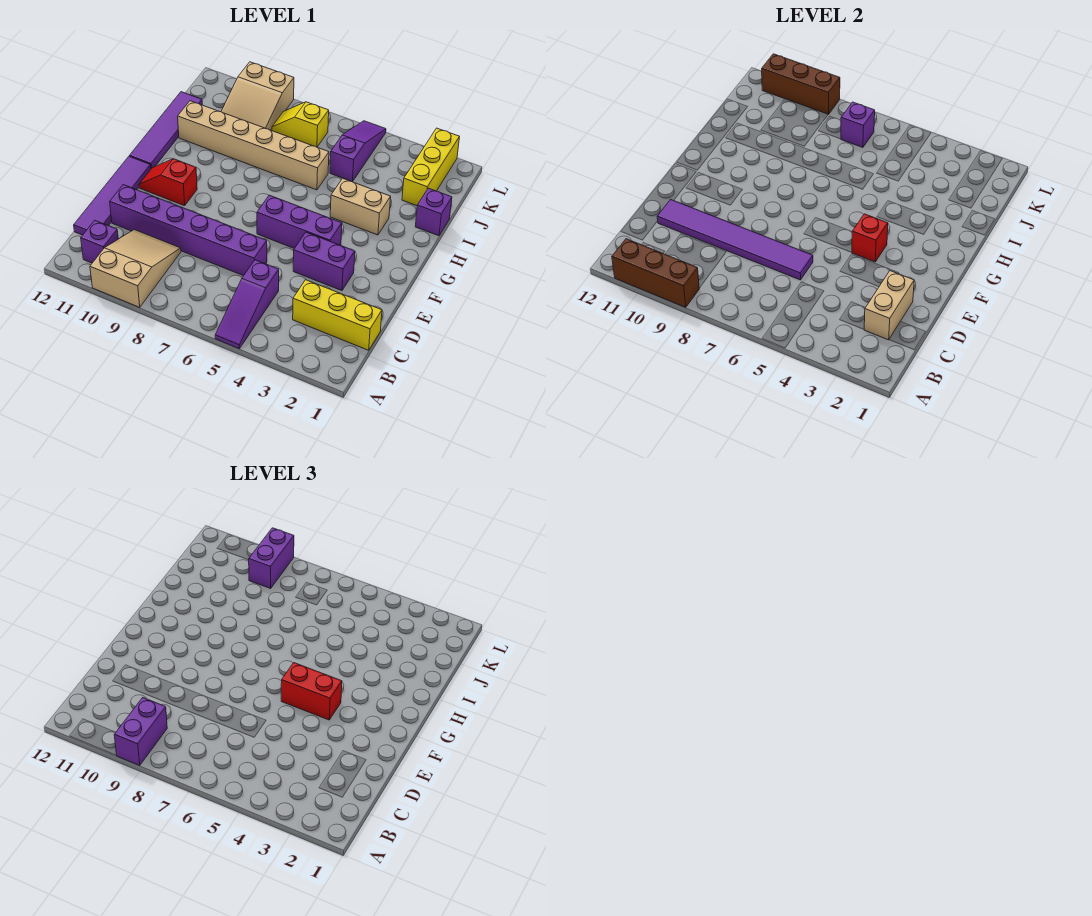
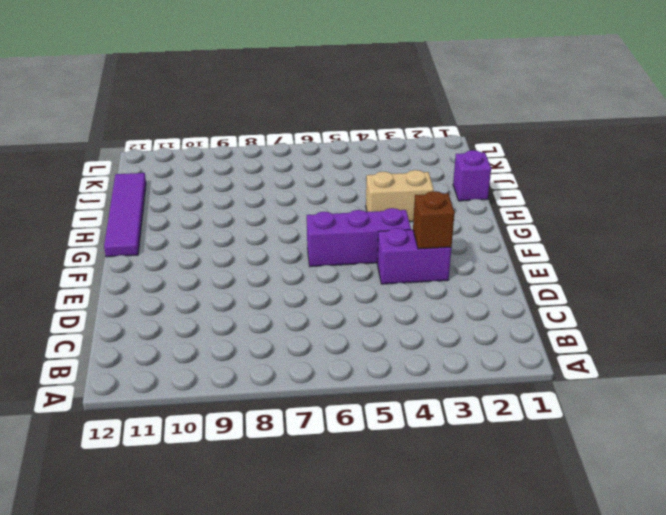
brown 1x1 brick [413,191,455,249] -> none
none -> purple 1x3 slope [215,260,279,349]
none -> tan 2x3 slope [90,230,181,307]
none -> purple 1x1 brick [81,220,118,263]

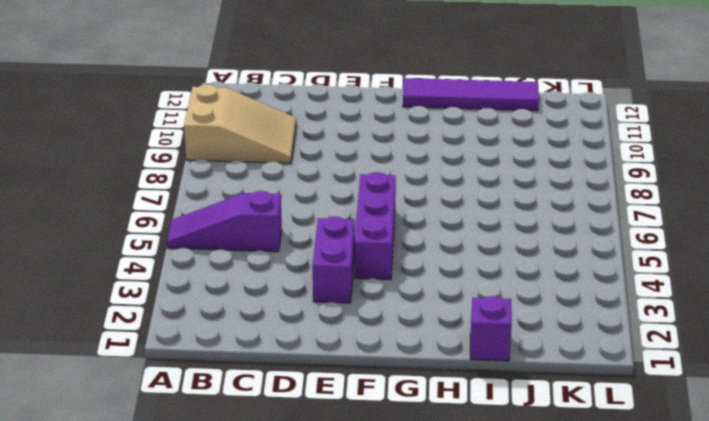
none -> purple 1x1 brick [81,220,118,263]
none -> yellow 1x3 brick [293,280,382,350]
none -> purple 1x4 tile [74,156,151,235]

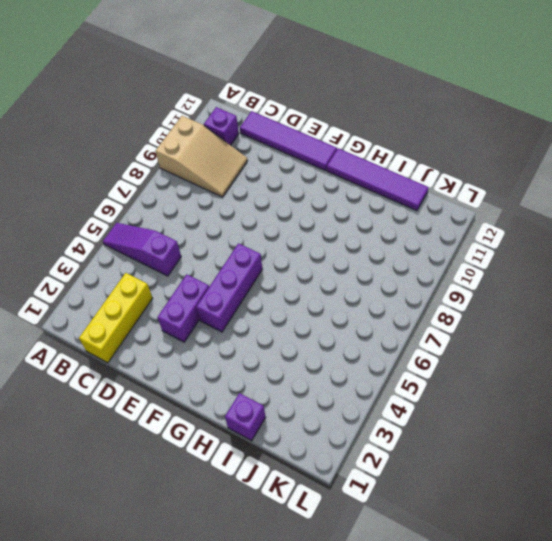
none -> purple 1x6 brick [110,185,267,276]
none -> red 1x2 slope [139,159,197,206]
none -> tan 1x2 brick [330,178,391,235]

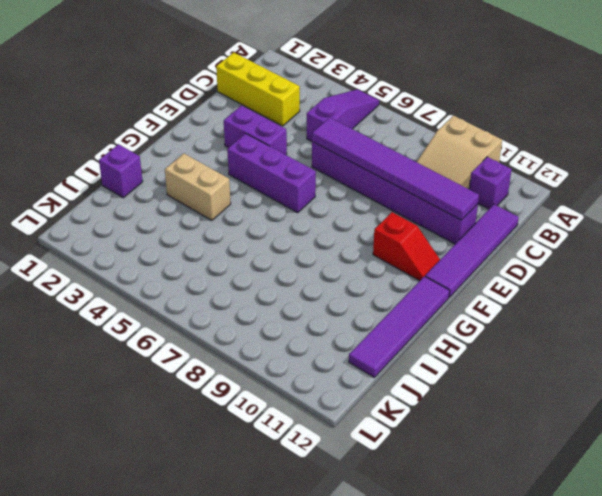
none -> tan 1x6 brick [178,101,329,190]
none -> yellow 1x3 brick [402,128,459,206]
none -> purple 1x3 slope [330,121,386,182]

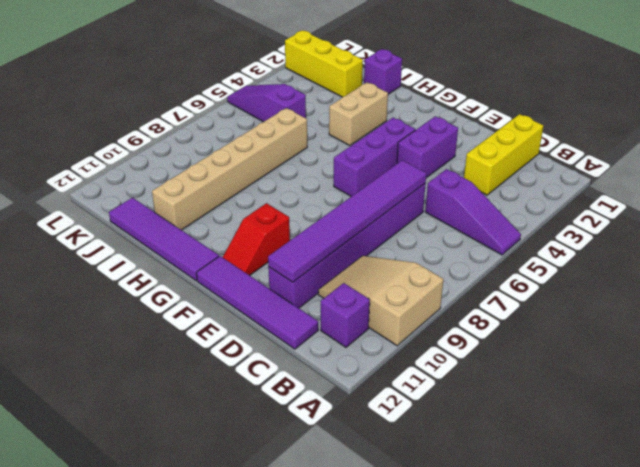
none -> tan 2x3 slope [221,62,294,130]
none -> yellow 1x2 slope [272,102,329,147]
none -> brown 1x3 brick [612,239,699,307]

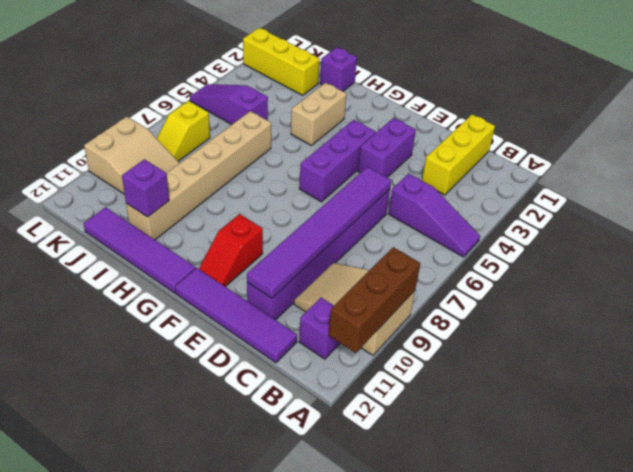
purple 1x1 brick [122,159,169,217] -> purple 1x1 brick moved to [841,102,875,147]
none -> tan 1x2 brick [864,271,914,340]
none -> red 1x1 brick [852,214,888,262]
none -> brown 1x3 brick [762,54,840,114]

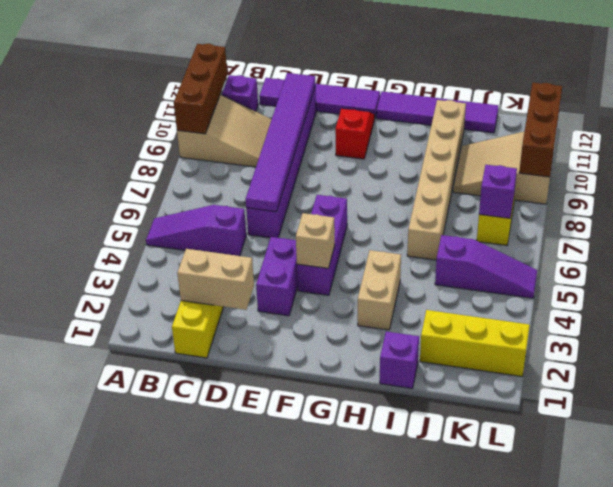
tan 1x1 brick [296,213,335,268] -> red 1x1 brick [852,214,888,262]
none -> purple 1x2 brick [114,698,167,765]
none -> red 1x2 brick [281,663,342,720]
none -> purple 1x2 brick [249,528,294,588]

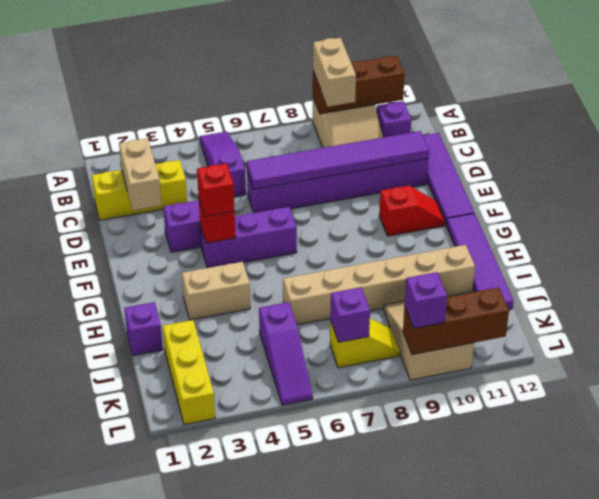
tan 1x2 brick [313,38,356,107] -> purple 1x2 brick [114,698,167,765]
red 1x1 brick [197,163,235,217] -> red 1x2 brick [281,663,342,720]
purple 1x1 brick [405,272,447,328] -> purple 1x2 brick [249,528,294,588]

